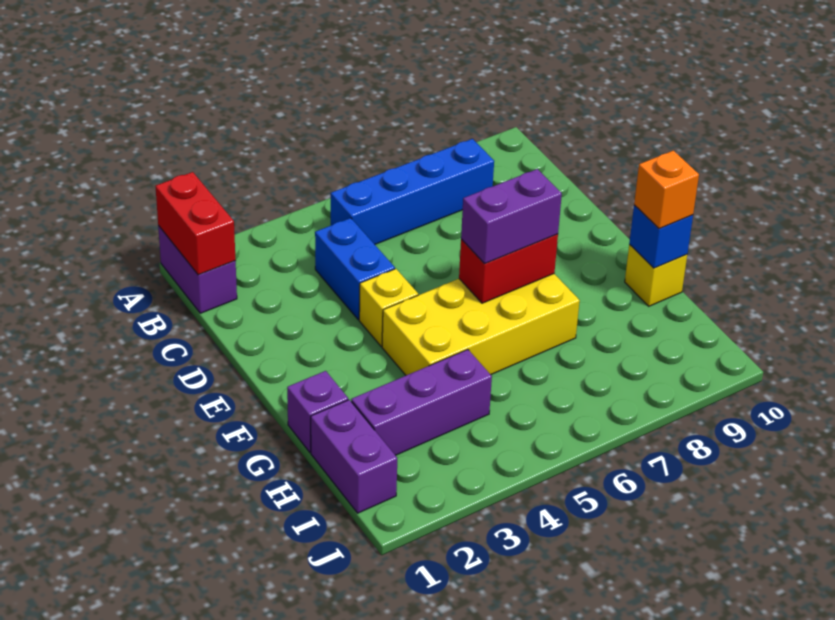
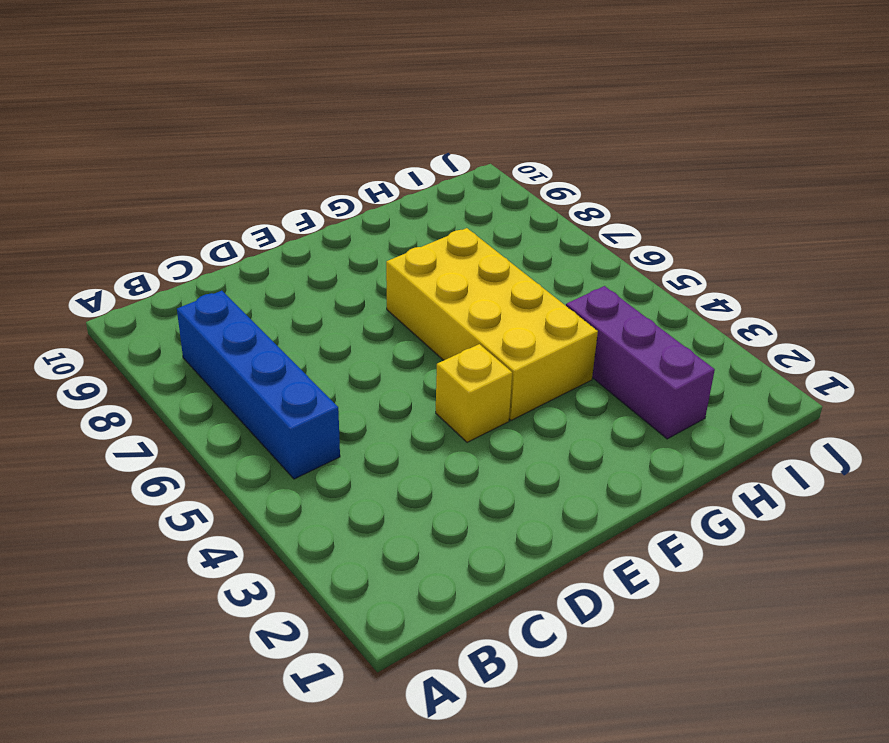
none -> purple 1x2 brick [158,226,237,313]
none -> blue 1x2 brick [315,218,395,320]
none -> purple 1x1 brick [287,371,348,453]

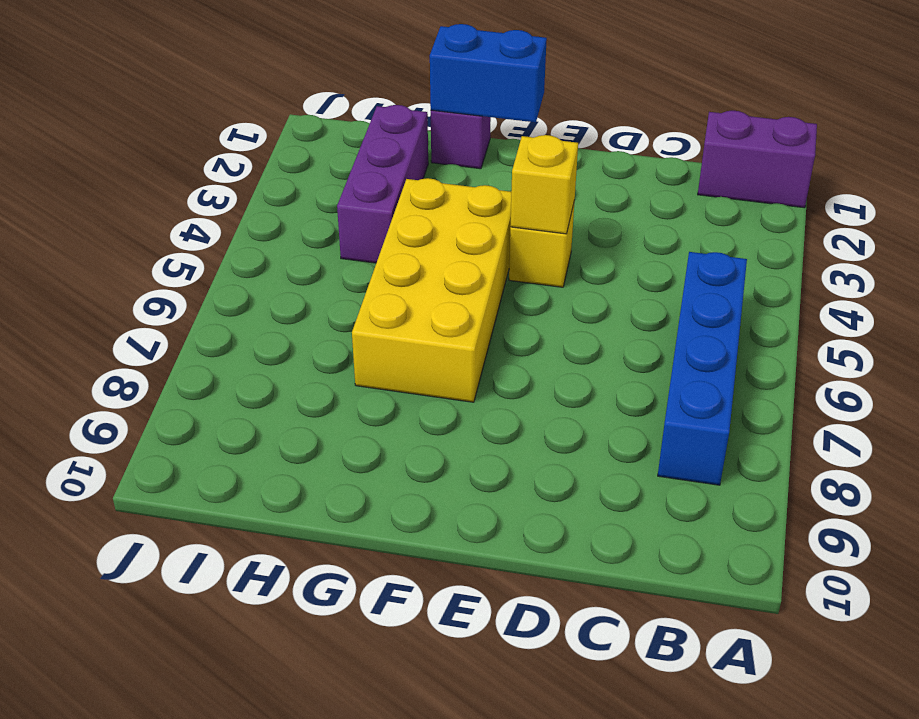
yellow 1x1 brick [510,135,578,234] -> yellow 1x1 brick moved to [625,245,687,306]
blue 1x2 brick [430,24,547,122] -> blue 1x2 brick moved to [315,218,395,320]
none -> purple 1x2 brick [311,400,397,513]
none -> red 1x2 brick [155,172,236,275]
none -> red 1x2 brick [459,234,558,303]

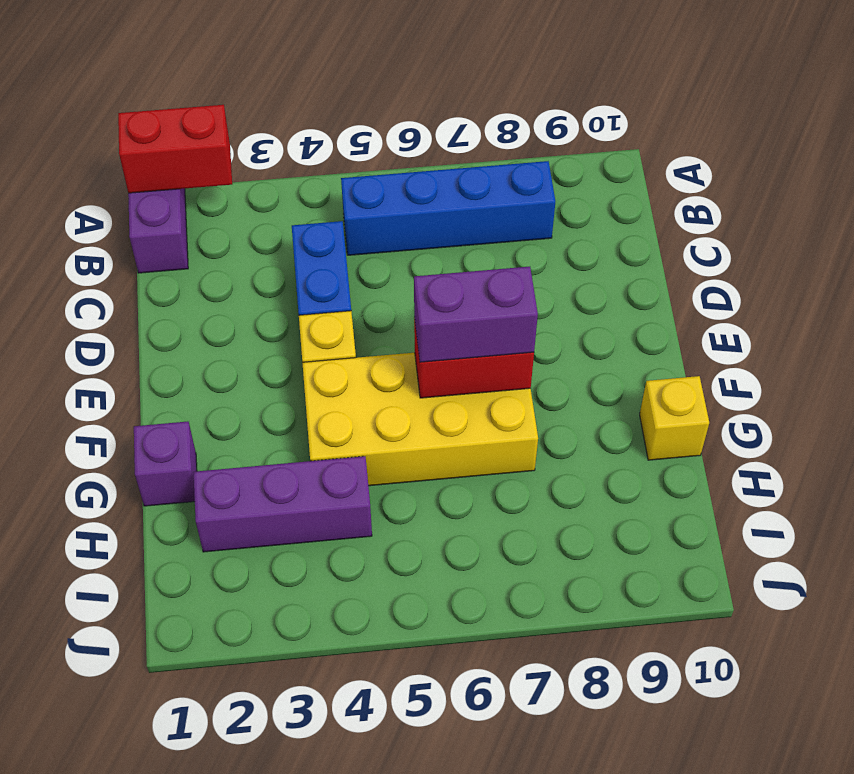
red 1x2 brick [118,105,232,193] -> red 1x2 brick turned to [155,172,236,275]
none -> purple 1x2 brick [311,400,397,513]
none -> blue 1x1 brick [629,205,693,268]
none -> orange 1x1 brick [634,151,699,229]

